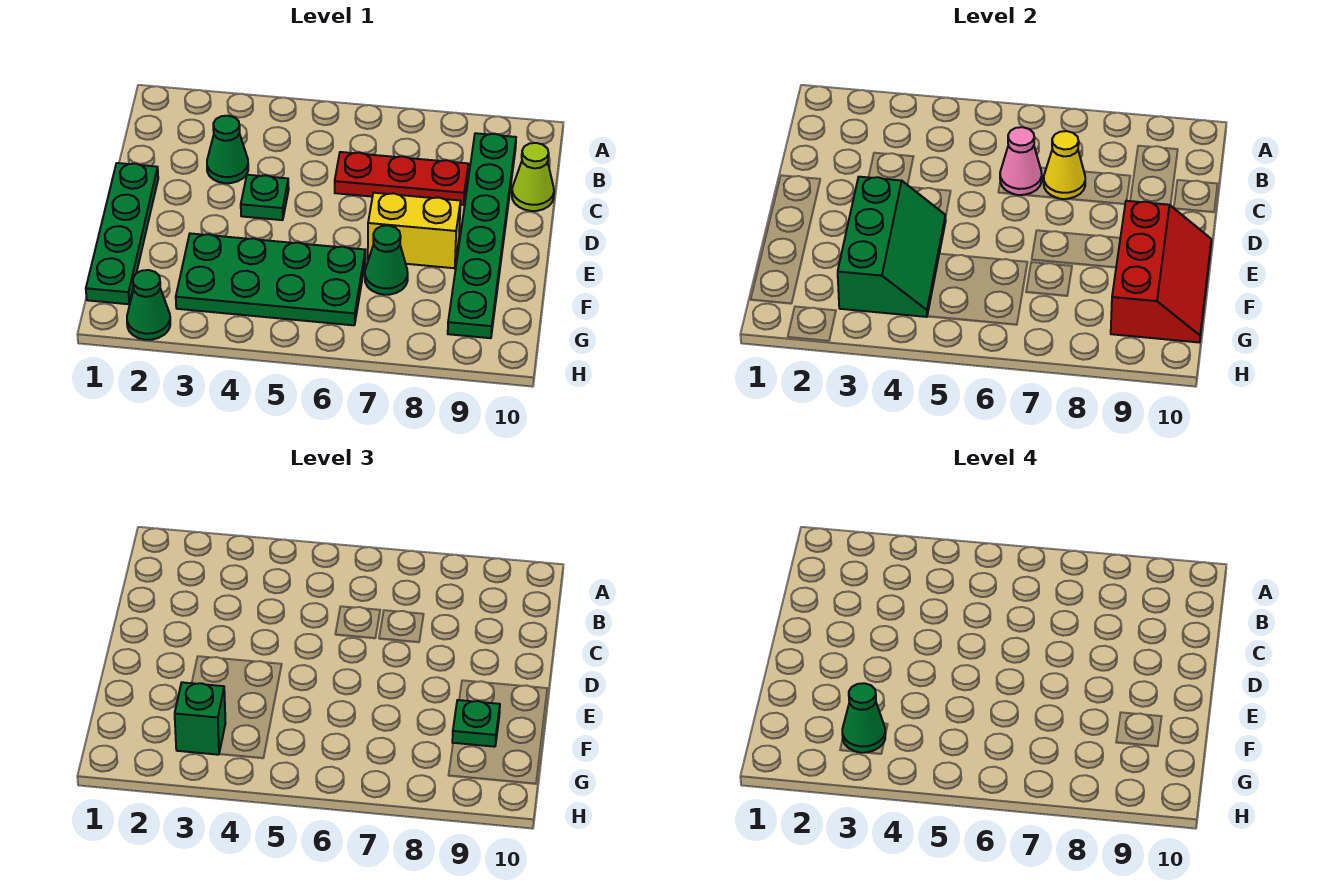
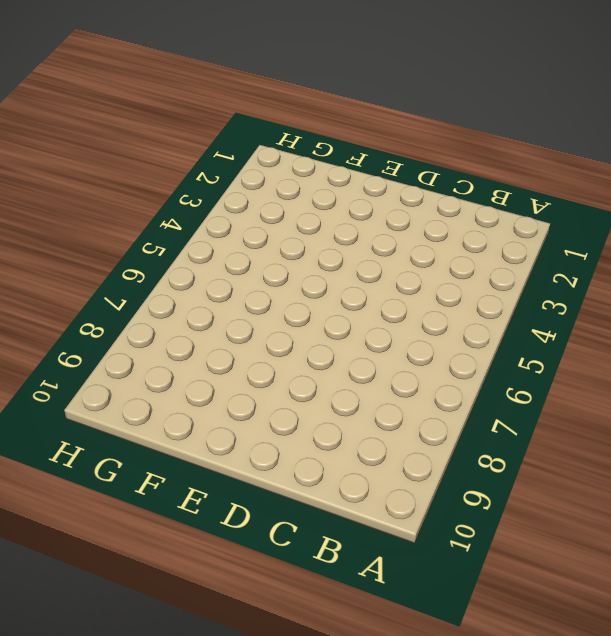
none -> green 1x6 plate [448,133,516,338]
none -> green 1x1 cone [207,116,248,183]
none -> red 1x3 plate [335,152,468,205]

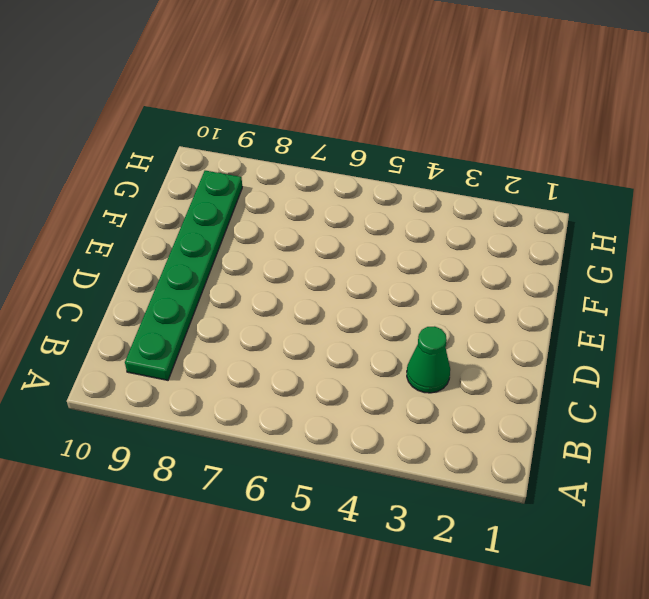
none -> red 1x3 plate [335,152,468,205]
none -> lime 1x1 cone [512,143,554,211]
none -> green 1x4 plate [86,163,158,304]

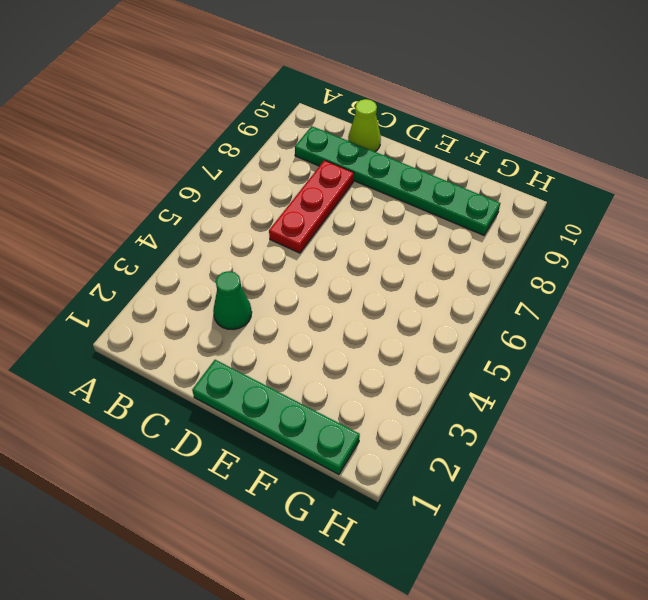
none -> green 1x1 plate [241,175,289,220]
none -> yellow 1x2 brick [368,193,461,268]
none -> green 2x4 plate [176,233,365,325]

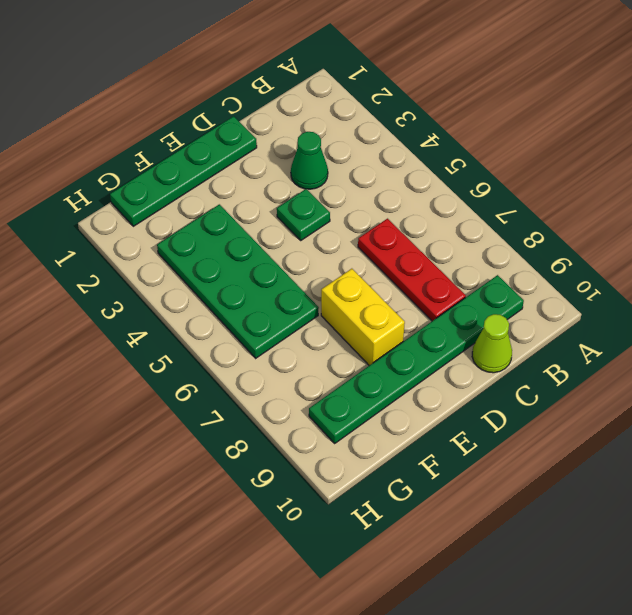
none -> green 1x1 cone [365,225,408,295]
none -> green 1x1 cone [127,270,170,340]
none -> pink 1x1 cone [1000,127,1042,195]

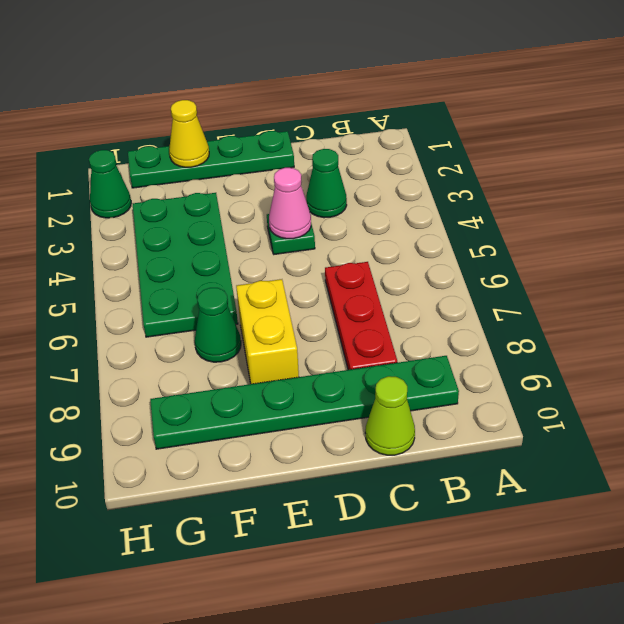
pink 1x1 cone [269,168,311,239] -> pink 1x1 cone moved to [1000,127,1042,195]
yellow 1x1 cone [169,100,209,167] -> yellow 1x1 cone moved to [1044,131,1085,199]
none -> green 2x3 slope [838,177,946,317]
none -> red 2x3 slope [1111,201,1211,343]
none -> green 1x1 plate [452,700,500,747]

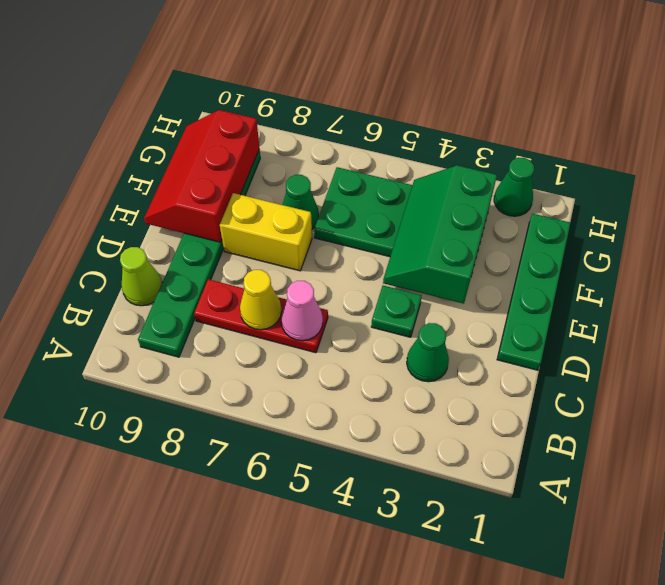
none -> green 1x1 plate [452,700,500,747]
none -> green 1x1 brick [175,682,225,755]
none -> green 1x1 cone [842,683,885,753]

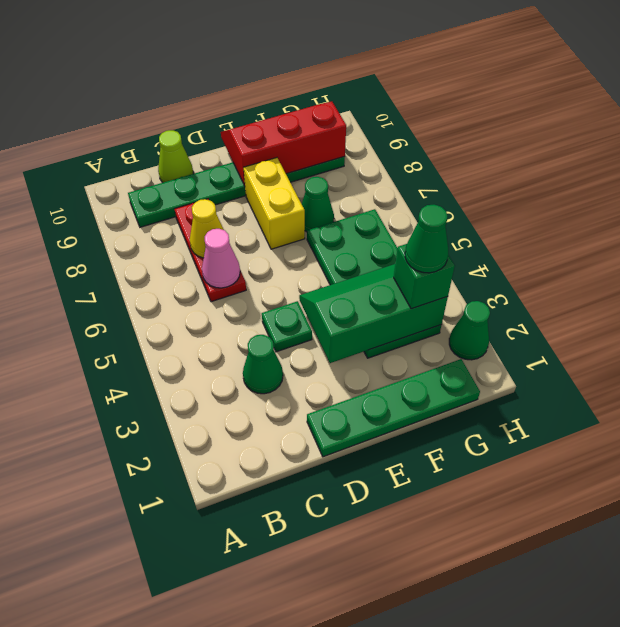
none -> green 1x1 plate [452,700,500,747]

